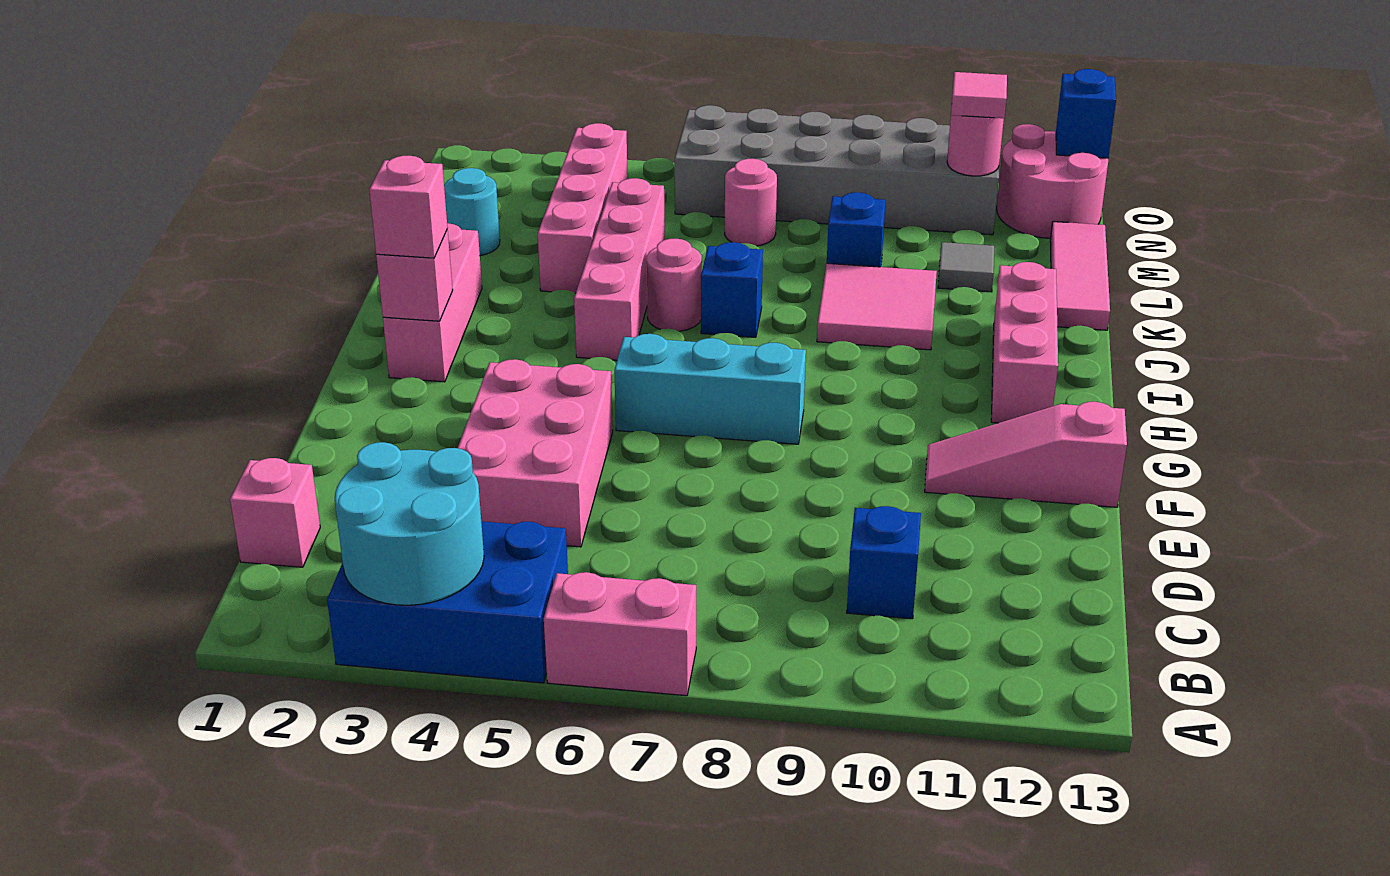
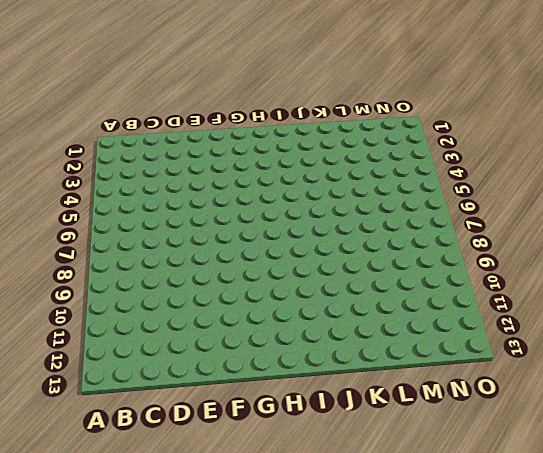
none -> blue 2x3 brick [327,521,568,683]
none -> pink 1x2 brick [544,572,696,696]
none -> pink 1x1 brick [230,458,320,567]

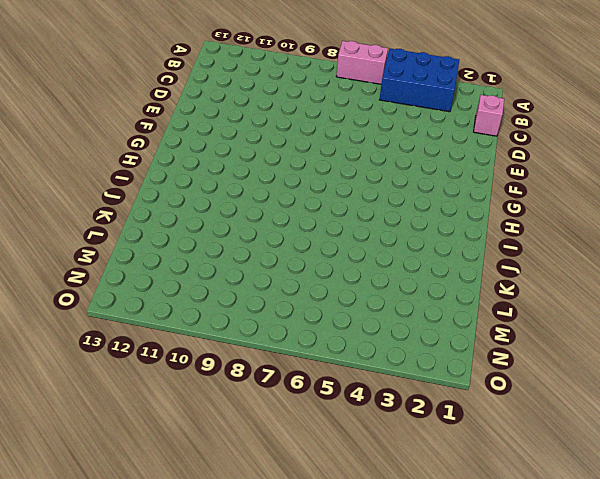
none -> blue 1x1 brick [847,506,921,619]
none -> pink 2x3 brick [458,359,613,547]
none -> pink 1x3 slope [925,402,1127,507]

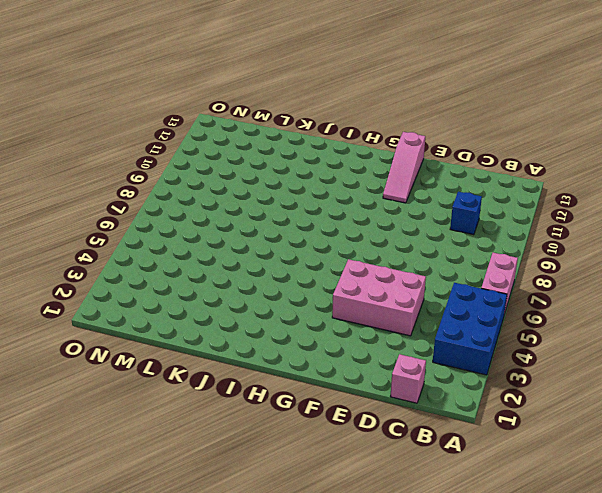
none -> cyan 1x3 brick [614,334,806,444]
none -> pink 1x3 brick [383,223,482,382]
none -> pink 1x3 brick [991,262,1058,423]

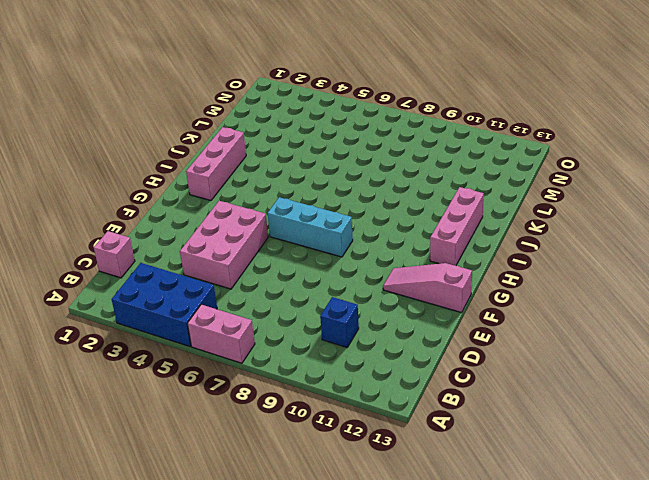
none -> pink 1x4 brick [574,178,665,360]
none -> pink 1x1 round brick [647,239,702,331]
none -> blue 1x1 brick [701,242,763,337]

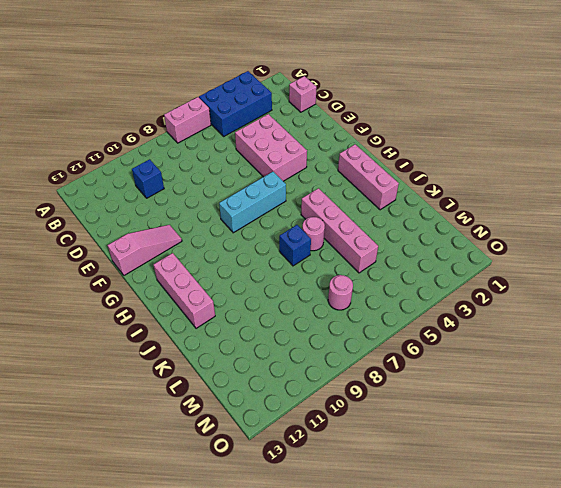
none -> pink 2x2 tile [817,263,937,350]
none -> pink 1x4 brick [538,123,628,293]
none -> pink 1x3 tile [1050,222,1110,330]

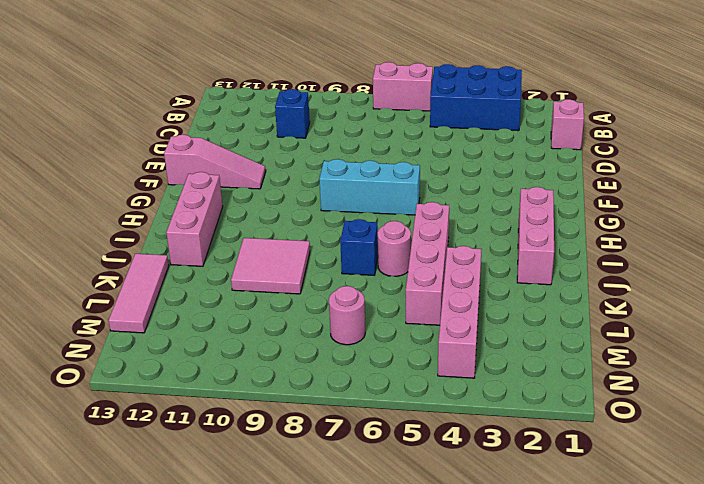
none -> pink 2x3 brick [458,359,613,547]
none -> cyan 1x1 round brick [444,168,500,256]
none -> blue 1x1 brick [827,192,886,267]

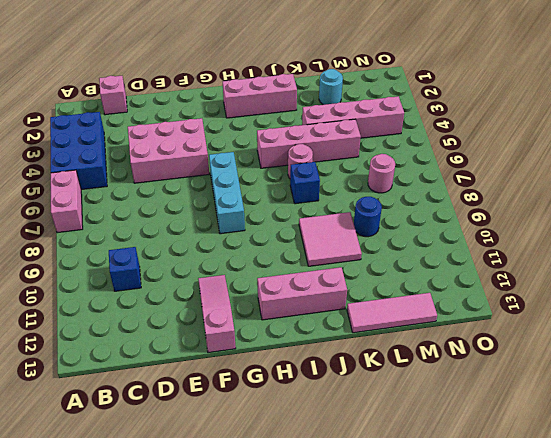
blue 1x1 round brick [354,197,382,237] -> blue 1x1 brick [827,192,886,267]
none -> grey 1x1 tile [938,242,994,292]
none -> grey 2x6 brick [675,105,999,235]
none -> pink 2x2 round brick [997,124,1108,238]

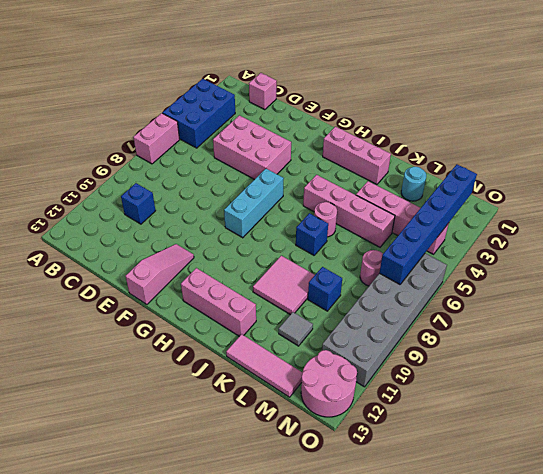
blue 1x6 brick [379,164,477,284] -> none
none -> cyan 2x2 round brick [335,442,484,605]
none -> pink 1x1 brick [376,229,453,321]
none -> pink 1x1 round brick [947,108,1004,176]

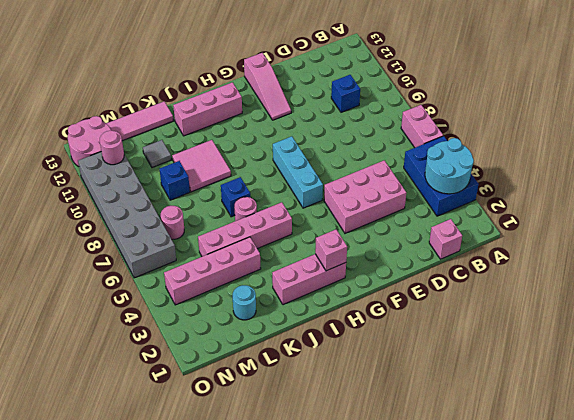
none -> blue 1x1 brick [1056,69,1116,158]
none -> pink 1x1 brick [369,156,448,258]
none -> pink 1x1 tile [951,72,1007,118]

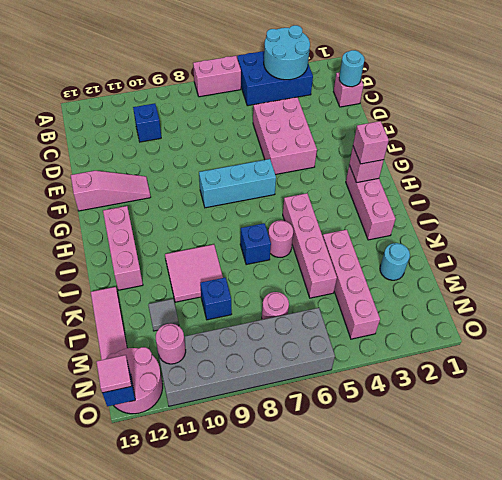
cyan 1x1 round brick [339,50,365,87] -> none
pink 1x1 tile [96,355,131,393] -> pink 1x1 tile moved to [951,72,1007,118]

